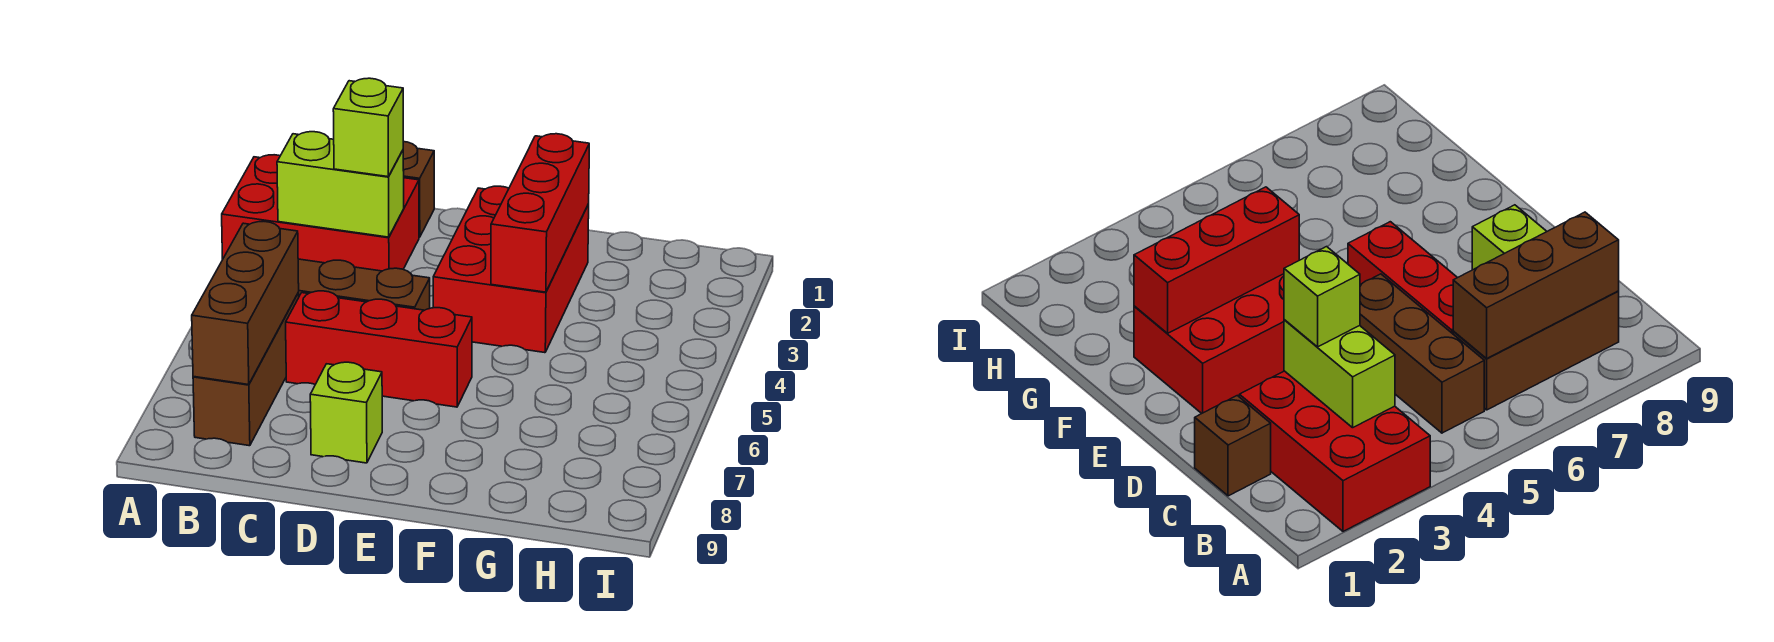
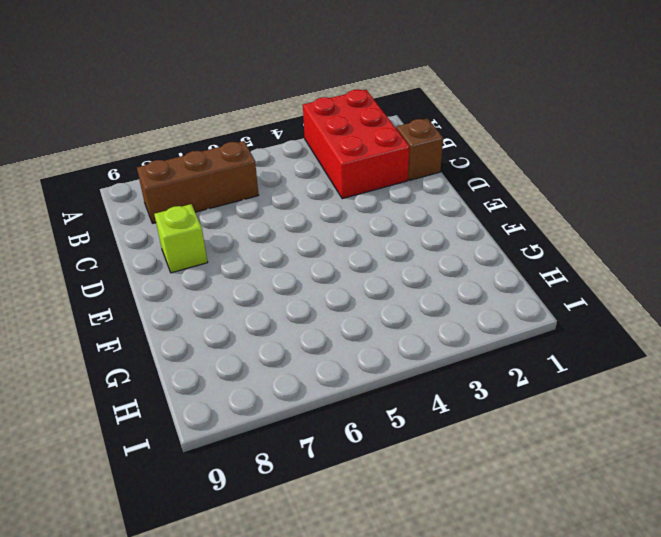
none -> brown 1x3 brick [298,259,430,310]
none -> red 1x3 brick [286,291,472,407]

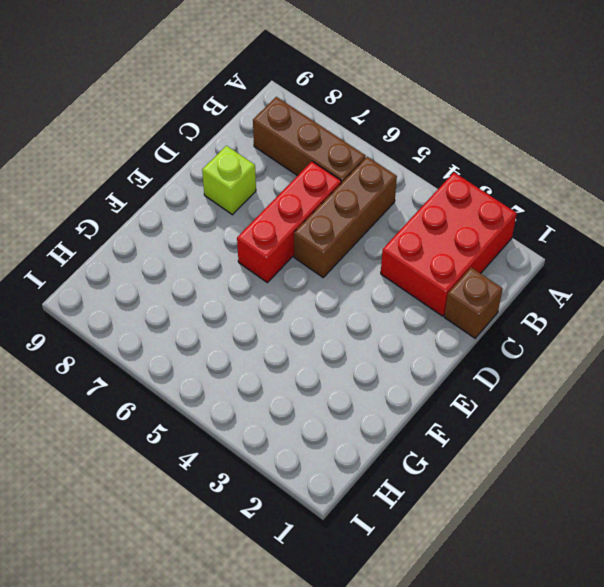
none -> red 2x3 brick [433,186,589,353]
none -> lime 1x2 brick [277,132,404,237]

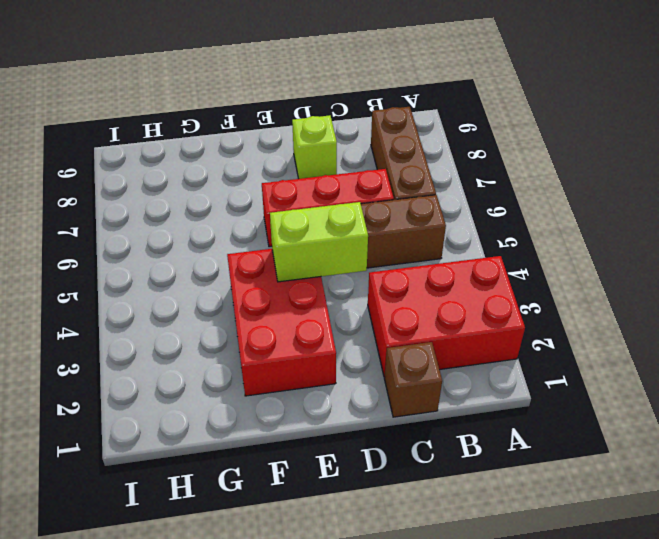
lime 1x2 brick [270,202,368,282] -> lime 1x2 brick moved to [277,132,404,237]
none -> brown 1x3 brick [192,222,299,385]
none -> red 1x3 brick [491,134,589,292]

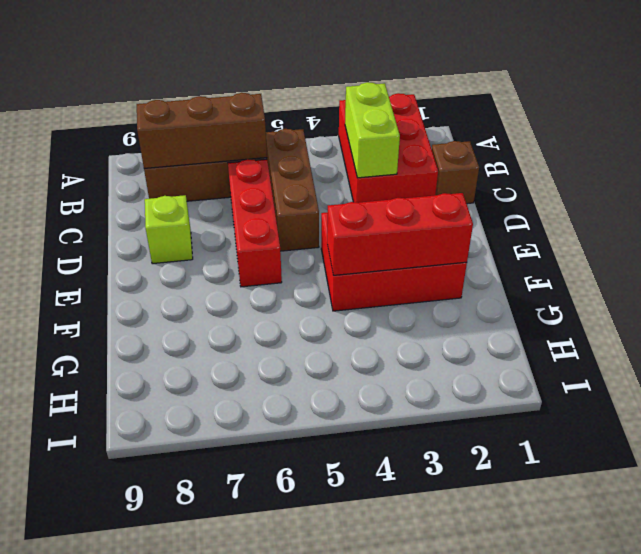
none -> lime 1x1 brick [333,78,403,177]

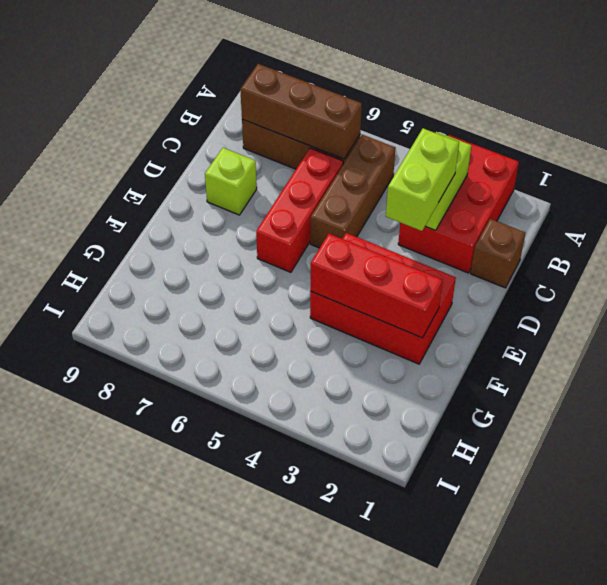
lime 1x2 brick [386,128,459,231] -> lime 1x1 brick [333,78,403,177]

